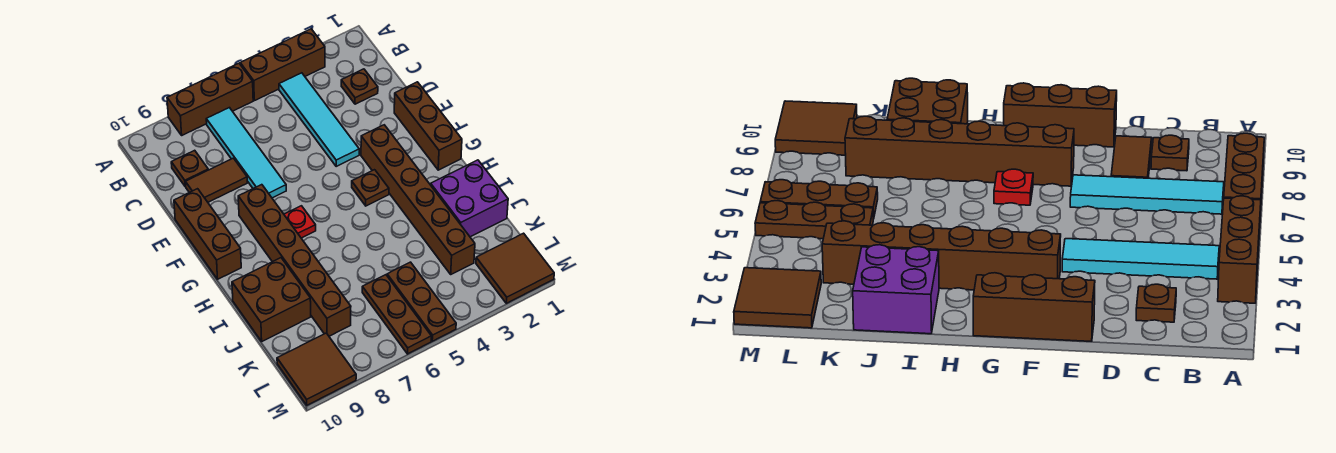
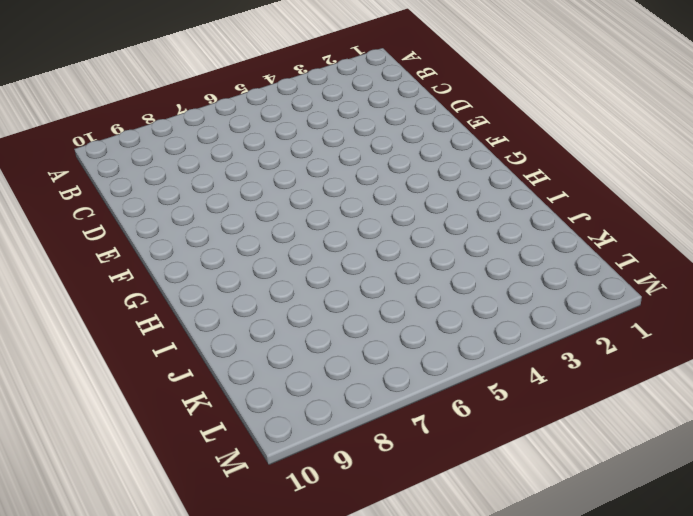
none -> brown 1x3 brick [240,29,325,101]
none -> brown 1x3 brick [167,63,253,135]
none -> cyan 1x4 tile [279,73,359,166]

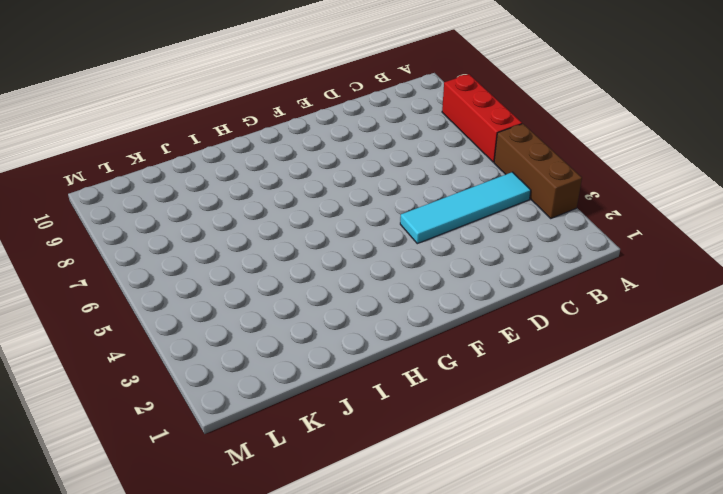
red 1x3 brick [442,74,522,162] -> brown 1x3 brick [167,63,253,135]
none -> cyan 1x4 tile [206,108,286,198]
none -> brown 1x1 plate [341,69,378,104]
none -> brown 1x1 plate [171,150,208,187]

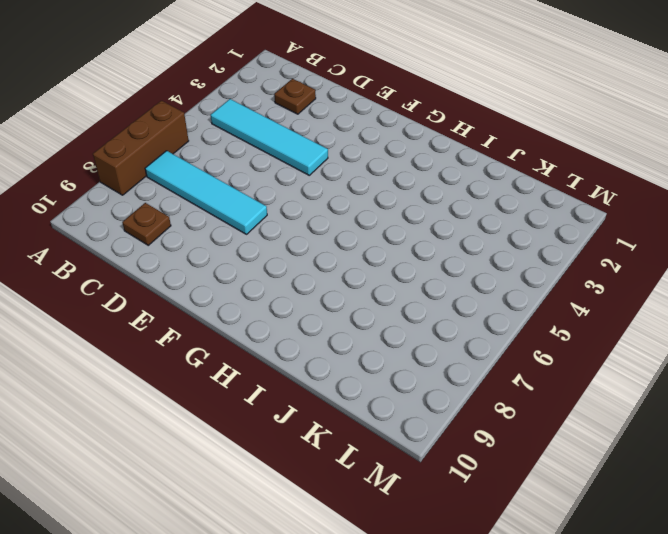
none -> brown 1x3 brick [240,29,325,101]
none -> brown 1x2 tile [186,158,247,202]
none -> brown 1x3 brick [394,82,462,170]

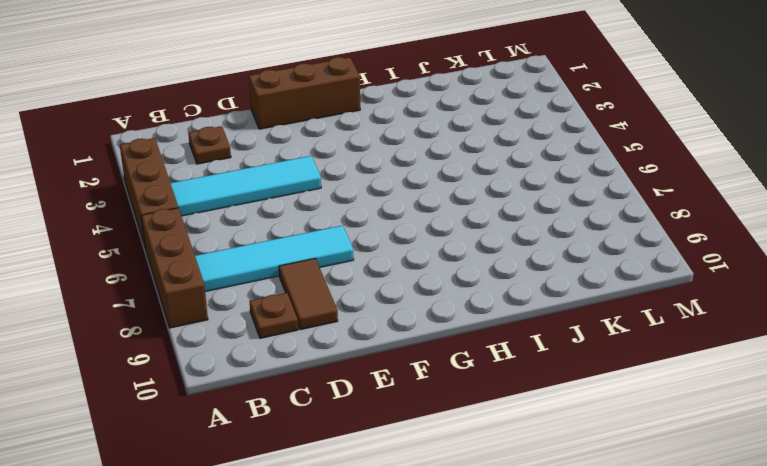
none -> brown 1x3 brick [174,189,241,279]
none -> brown 1x6 brick [361,125,475,274]
none -> brown 1x6 brick [238,185,351,336]

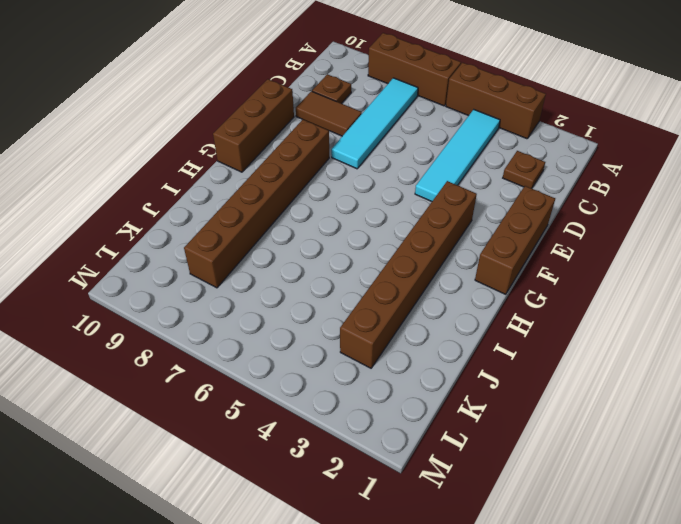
none -> brown 1x1 plate [352,170,389,206]
none -> red 1x1 plate [284,206,316,238]
none -> purple 2x2 brick [431,160,508,237]

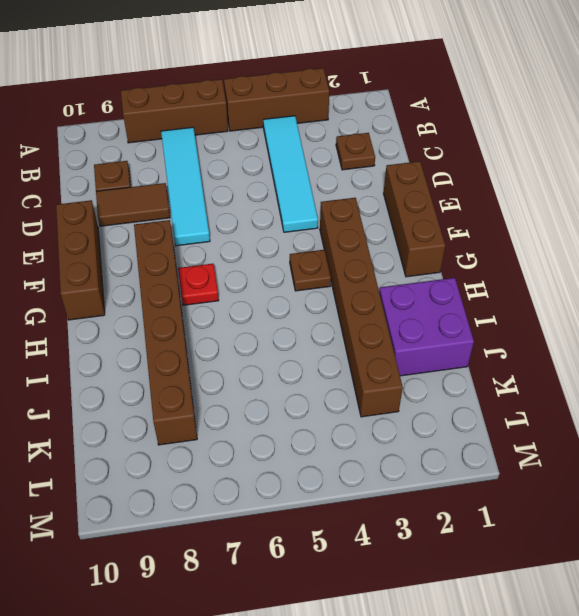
none -> brown 2x2 brick [232,258,311,341]
none -> brown 1x3 plate [387,262,456,341]
none -> brown 1x3 plate [362,275,431,354]

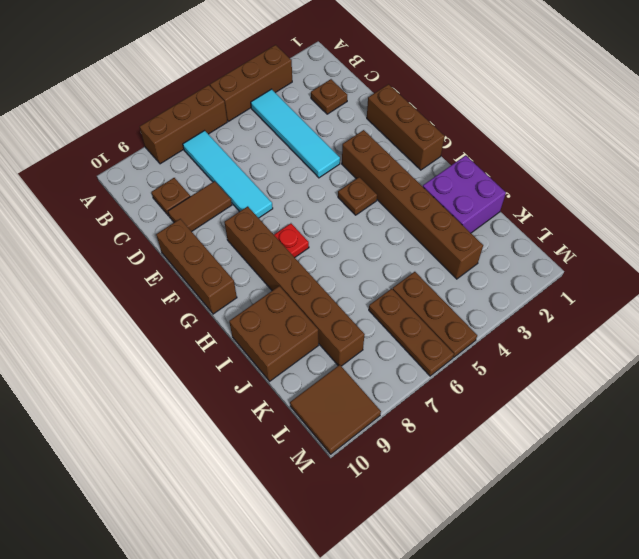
none -> brown 2x2 tile [476,233,554,303]

